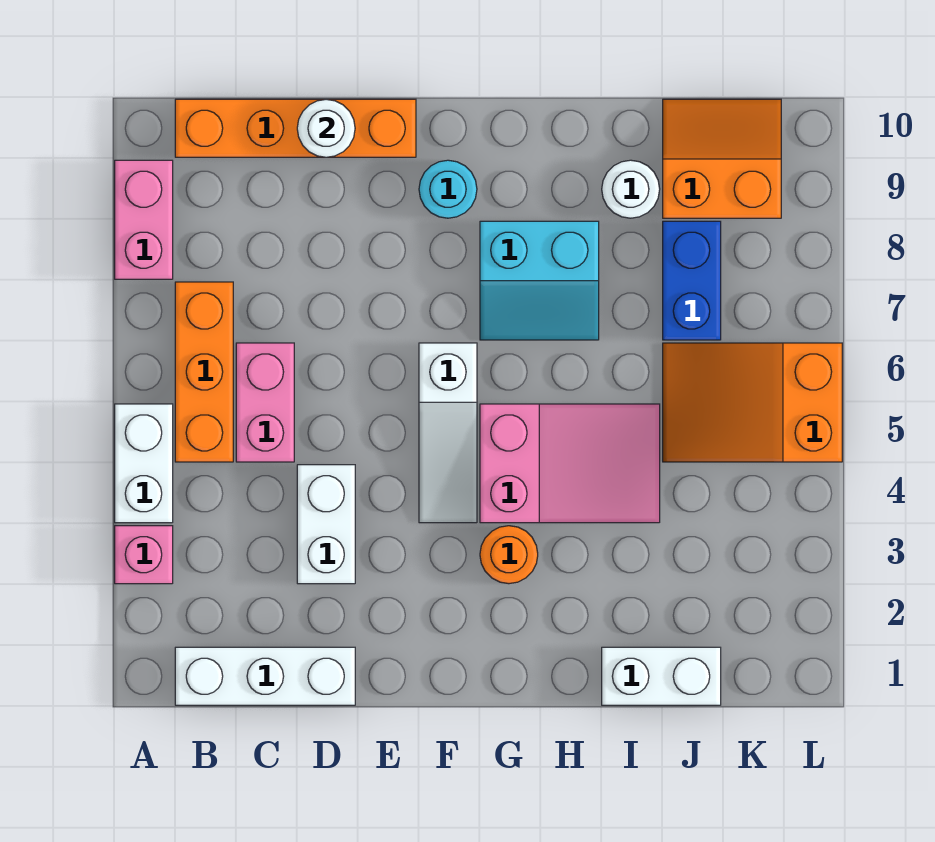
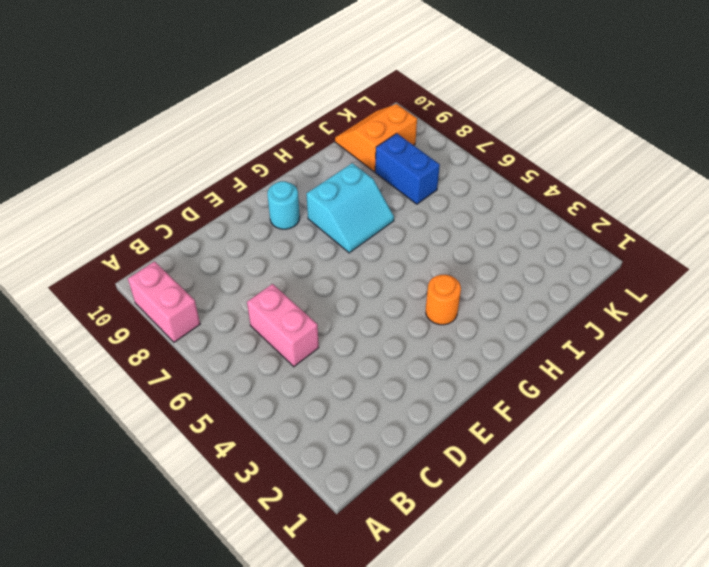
none -> pink 1x1 brick [115,526,173,584]
none -> white 1x2 brick [115,404,173,523]
none -> white 1x3 brick [175,647,355,705]

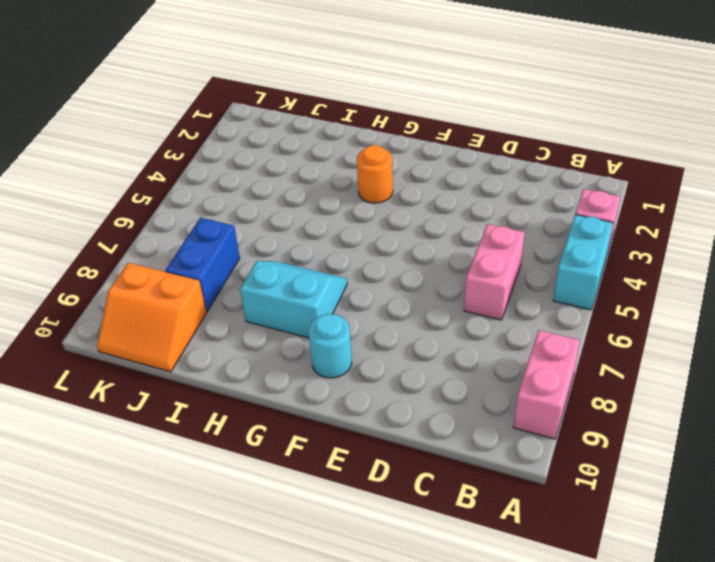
cyan 1x2 brick [553,214,613,310] -> white 1x2 brick [115,404,173,523]
none -> white 1x3 brick [175,647,355,705]
none -> orange 1x3 brick [175,282,233,462]
none -> orange 1x4 brick [175,99,416,157]

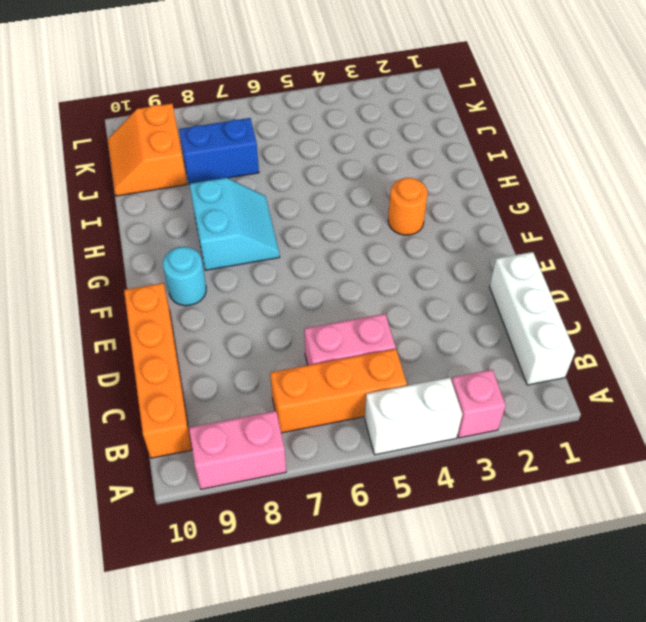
none -> white 1x2 brick [297,465,355,584]
none -> white 1x3 slope [419,343,477,523]
none -> pink 2x3 slope [480,404,660,523]

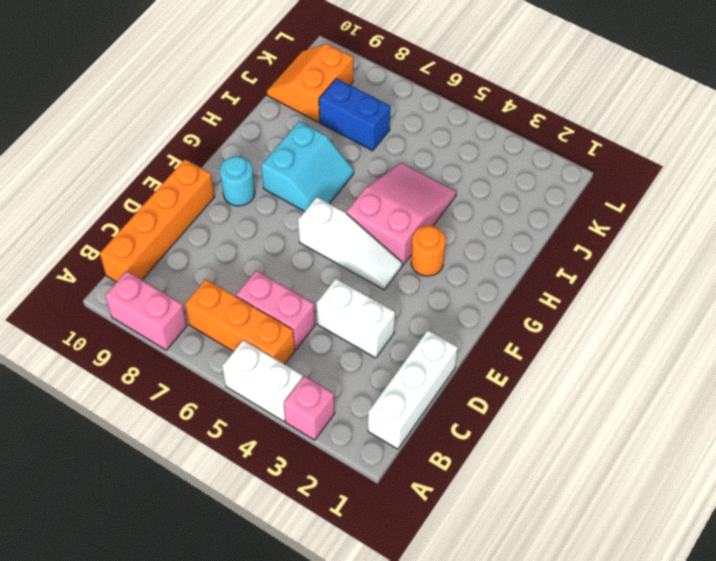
none -> white 1x2 brick [602,647,721,705]
none -> white 1x1 round brick [602,160,660,218]
none -> orange 2x3 slope [663,343,842,462]

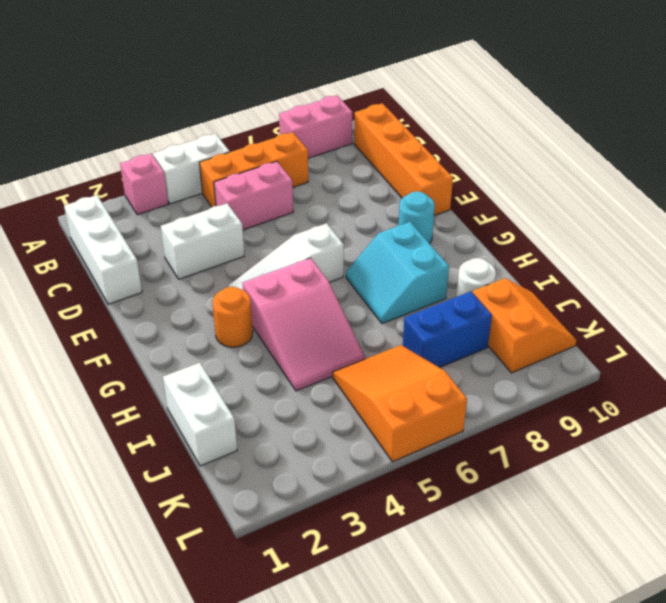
none -> white 1x1 round brick [297,99,355,157]

